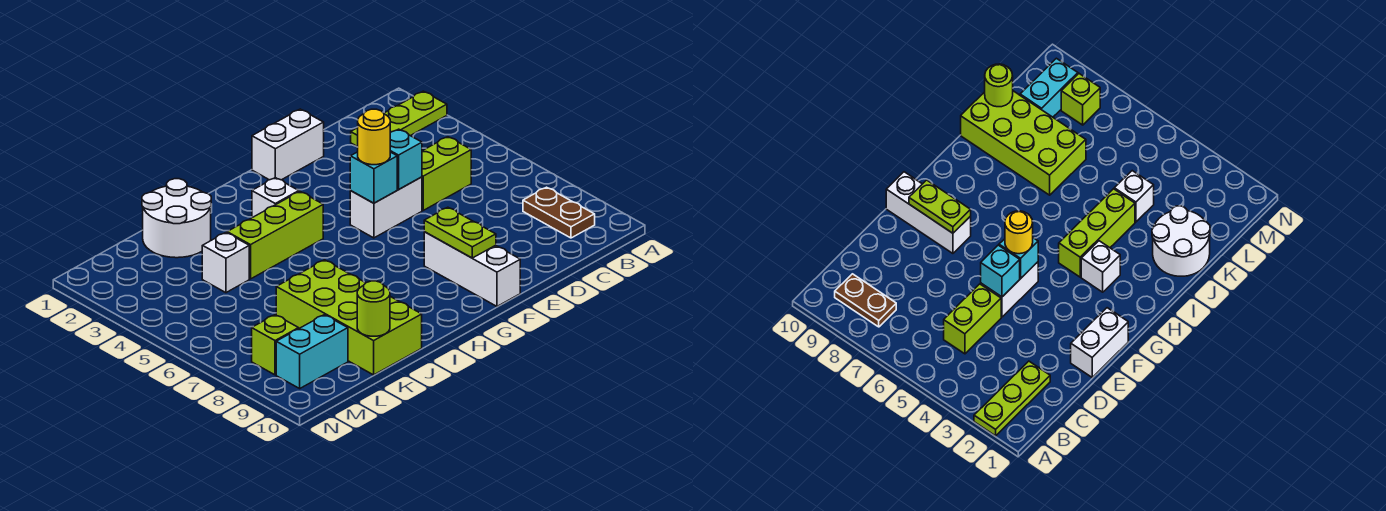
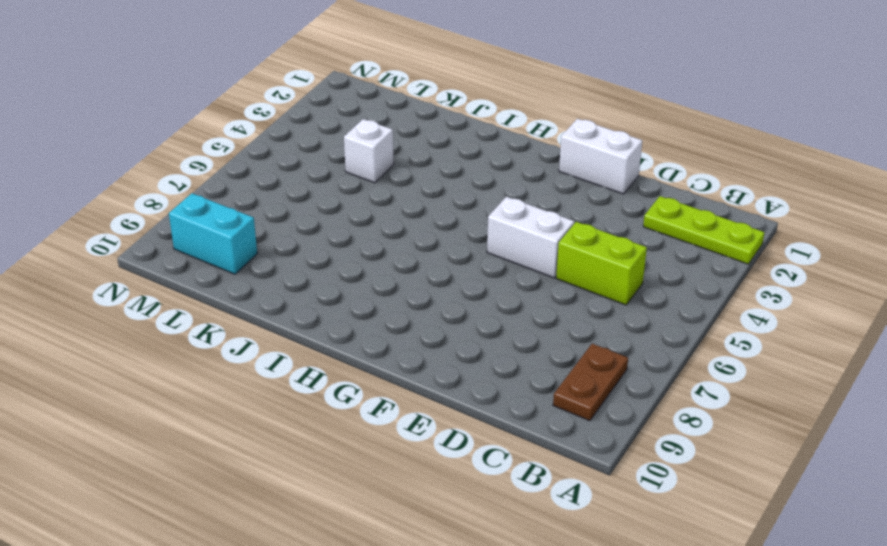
none -> white 1x3 brick [424,232,520,306]
none -> white 1x1 brick [252,178,299,218]
none -> lime 1x3 brick [227,192,323,279]

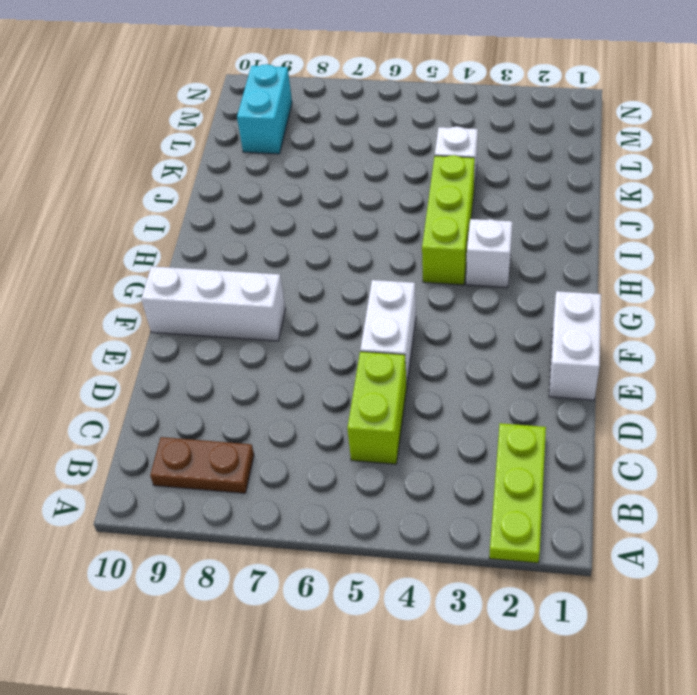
none -> white 2x2 round brick [142,179,211,258]
none -> lime 2x4 brick [276,260,422,375]
none -> lime 1x1 brick [252,315,299,375]

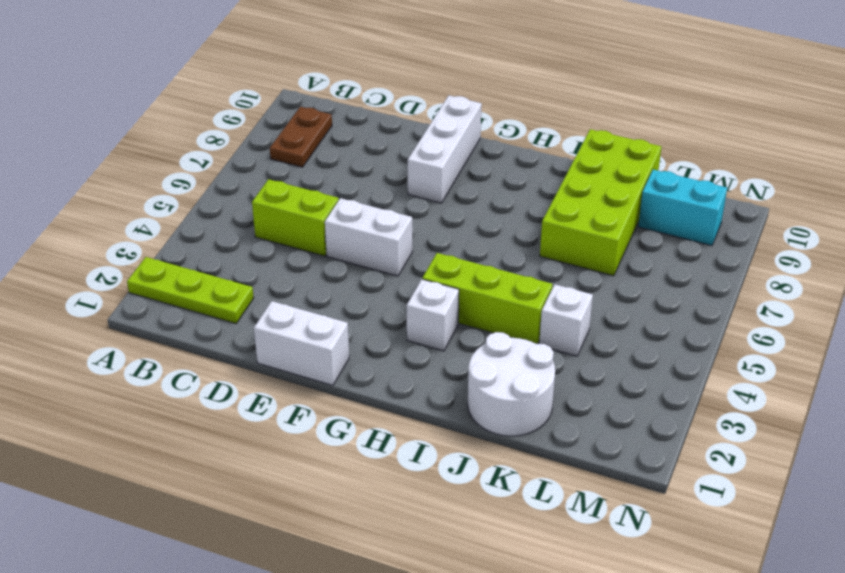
none -> lime 1x1 brick [252,315,299,375]
none -> cyan 1x1 brick [390,129,422,189]
none -> cyan 1x1 brick [350,152,397,203]

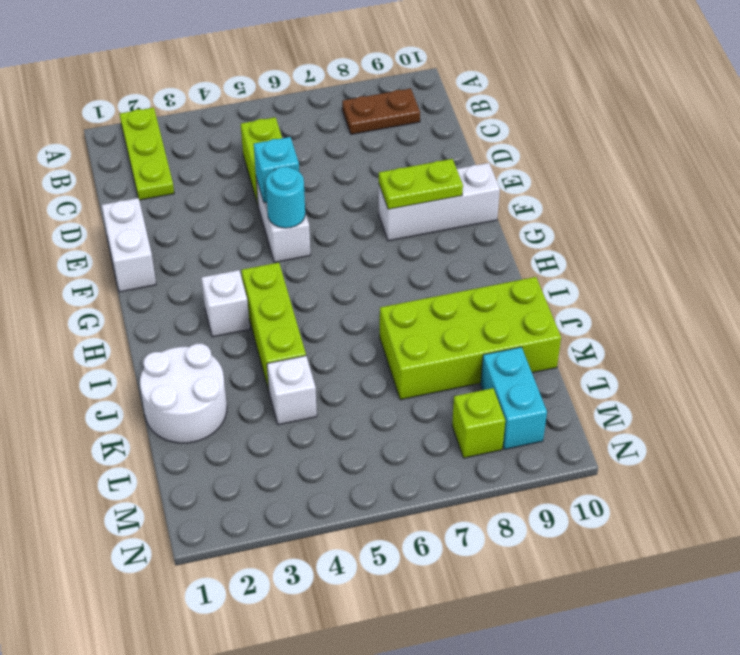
cyan 1x1 round brick [266,167,305,228] -> cyan 1x1 brick [350,152,397,203]
none -> lime 1x1 round brick [357,281,390,336]
none -> yellow 1x1 round brick [358,109,390,165]

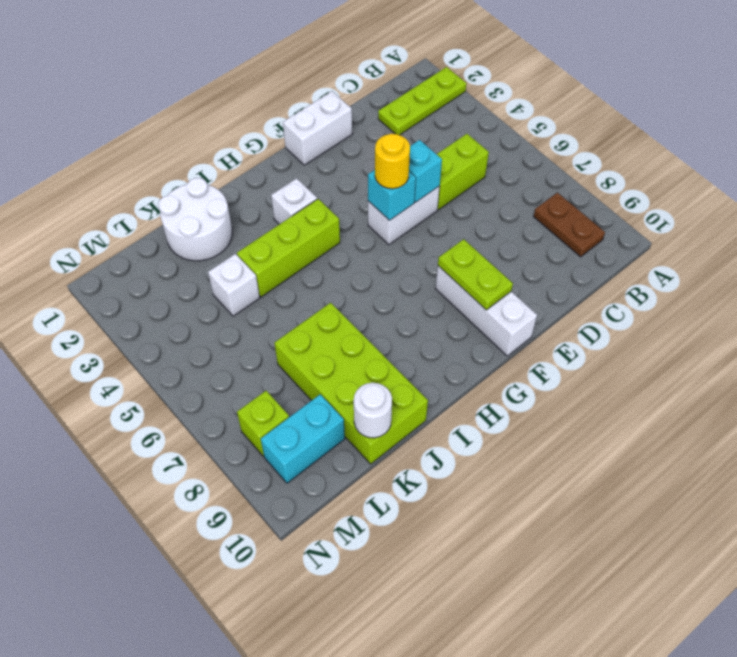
white 1x1 round brick [354,383,392,438] -> lime 1x1 round brick [357,281,390,336]

